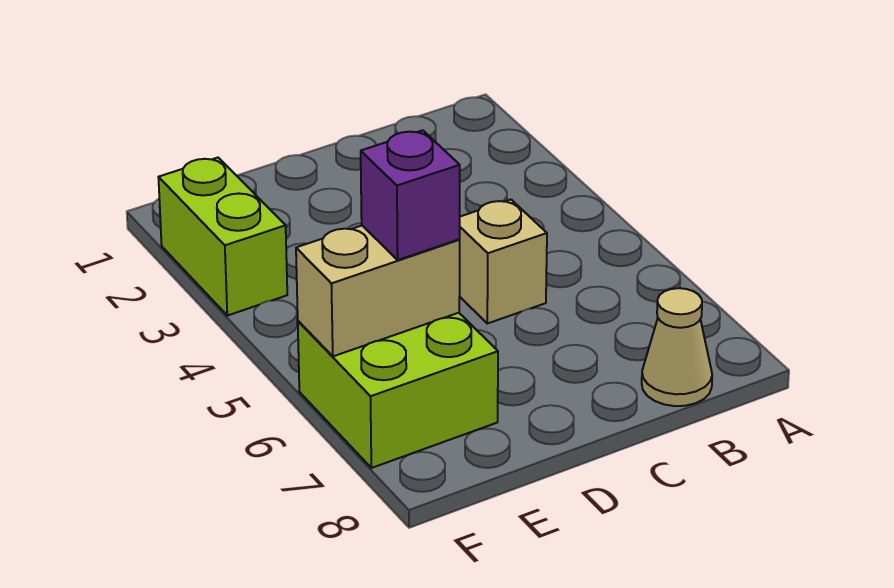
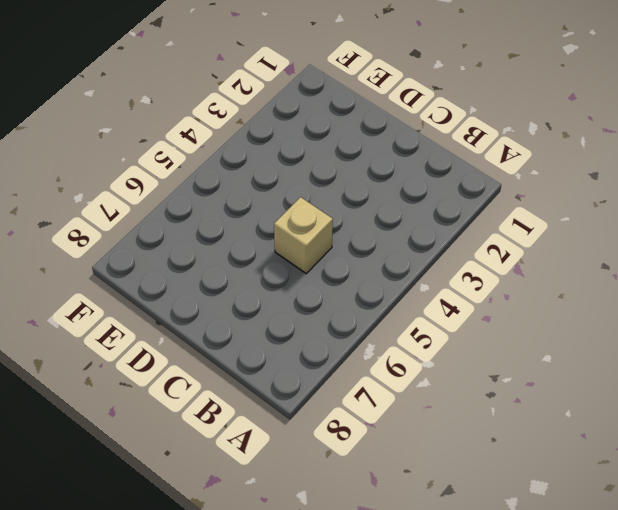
none -> tan 1x1 cone [642,288,712,406]
none -> lime 2x2 brick [298,313,498,468]

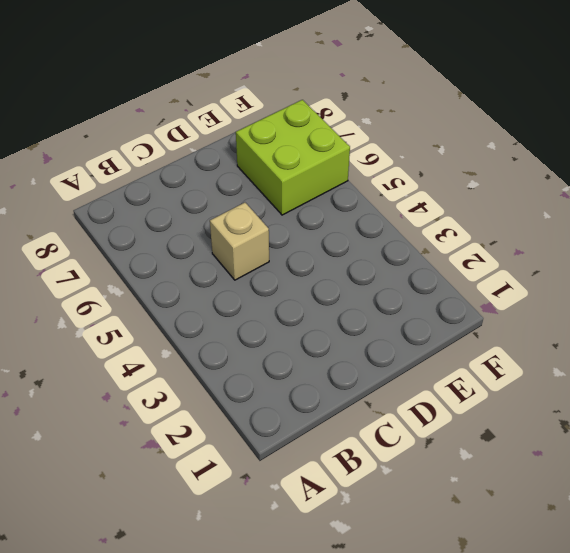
none -> tan 1x1 cone [642,288,712,406]
none -> lime 1x2 brick [158,158,287,316]

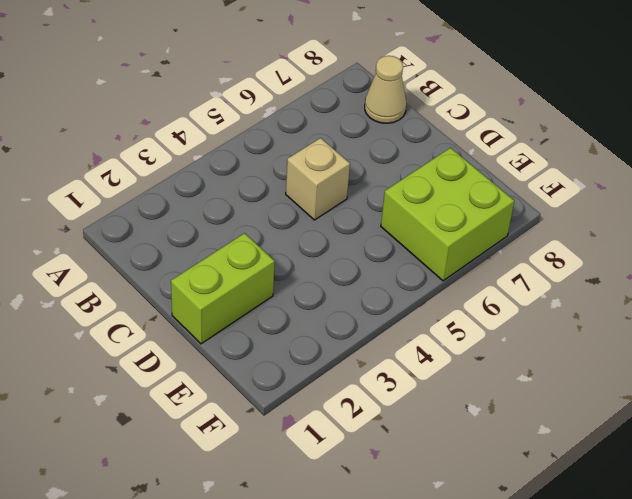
lime 1x2 brick [171,233,275,344] -> lime 1x2 brick moved to [158,158,287,316]
none -> tan 1x2 brick [296,226,460,356]
none -> purple 1x1 brick [361,130,460,260]

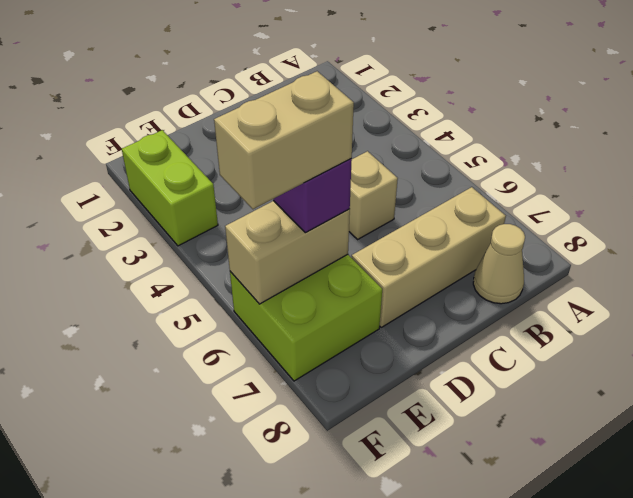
tan 1x3 brick [352,187,506,327] -> none
tan 1x2 brick [214,71,354,209] -> none

